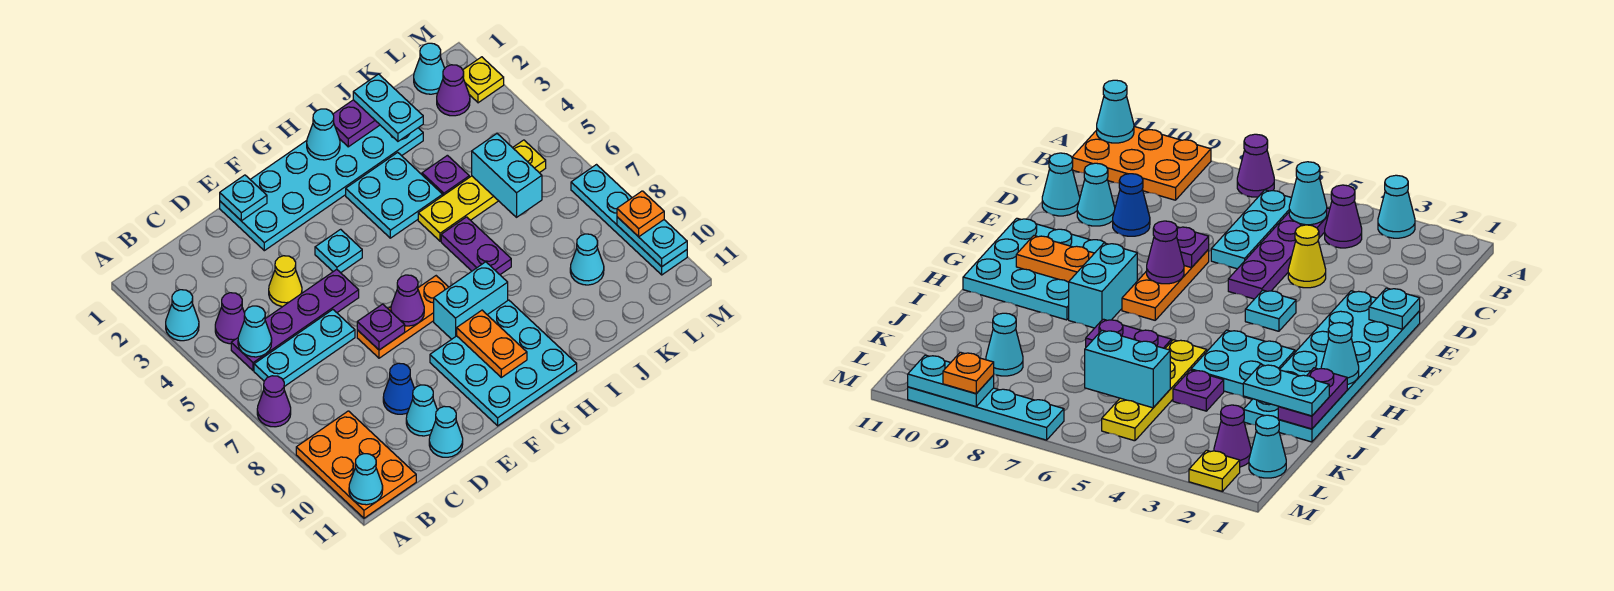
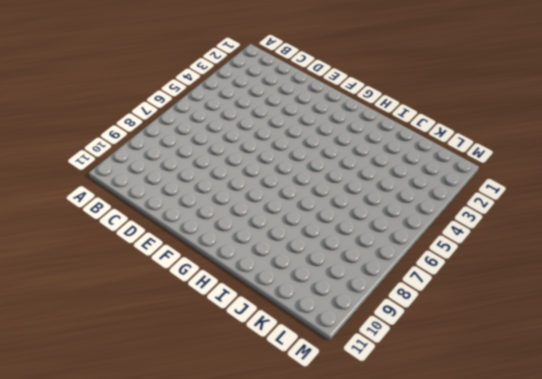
none -> cyan 1x1 cone [166,290,199,341]
none -> purple 1x1 cone [257,376,291,427]
none -> orange 2x3 plate [296,411,416,518]
none -> purple 1x1 cone [215,293,245,344]

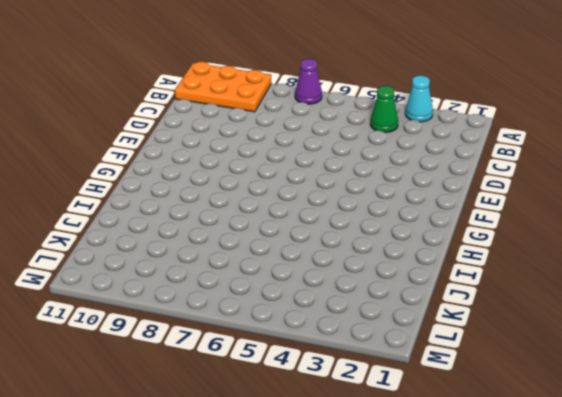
green 1x1 cone [370,86,398,132] -> purple 1x1 cone [215,293,245,344]
none -> purple 1x4 plate [231,269,359,371]
none -> cyan 1x3 plate [254,310,355,387]
none -> yellow 1x1 cone [269,256,302,307]
none -> blue 1x1 cone [383,363,414,414]

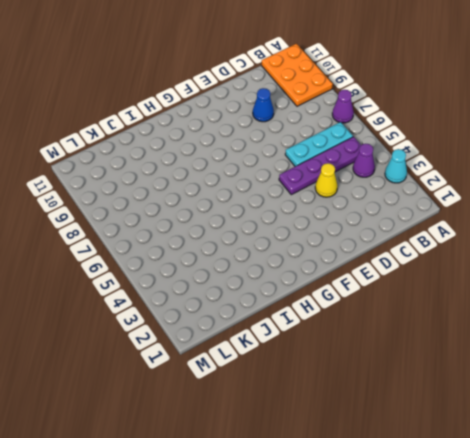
none -> cyan 1x1 cone [406,385,437,436]
none -> cyan 1x1 cone [429,406,463,457]
none -> cyan 2x6 plate [220,125,423,251]
none -> orange 1x3 plate [357,276,448,358]

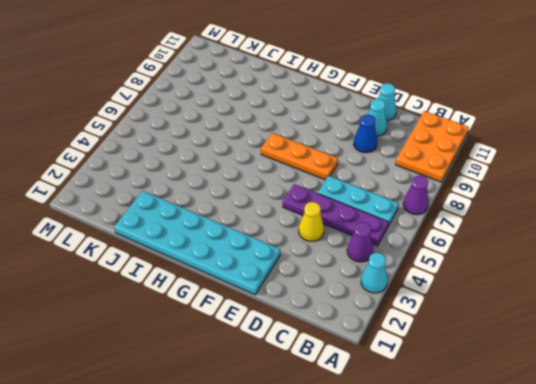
none -> cyan 1x1 plate [315,229,362,273]
none -> cyan 3x3 plate [430,300,577,426]
none -> cyan 1x2 brick [434,262,508,339]
none -> cyan 2x2 plate [346,152,443,238]

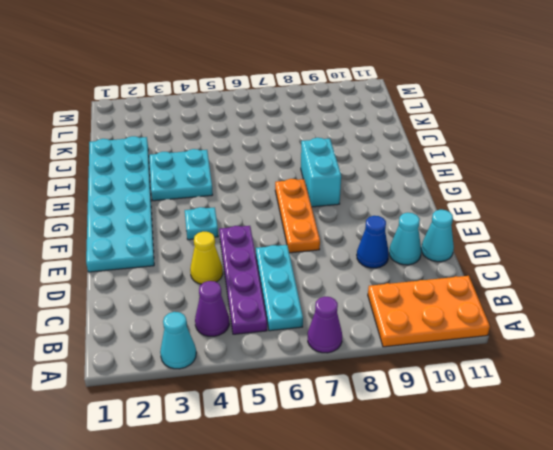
none -> cyan 3x3 plate [430,300,577,426]
none -> yellow 1x4 plate [418,140,546,241]
none -> purple 1x2 plate [441,217,511,274]
none -> purple 1x1 plate [422,155,469,195]

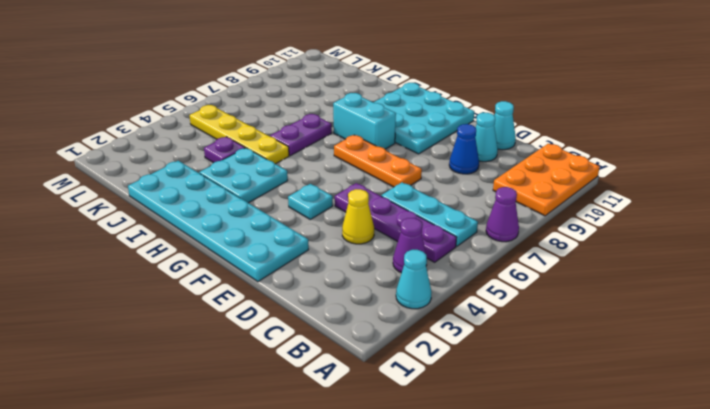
none -> cyan 1x1 cone [570,234,604,285]
none -> cyan 1x1 cone [414,43,445,94]
none -> purple 1x1 cone [437,65,470,116]
none -> yellow 1x1 plate [463,57,504,103]

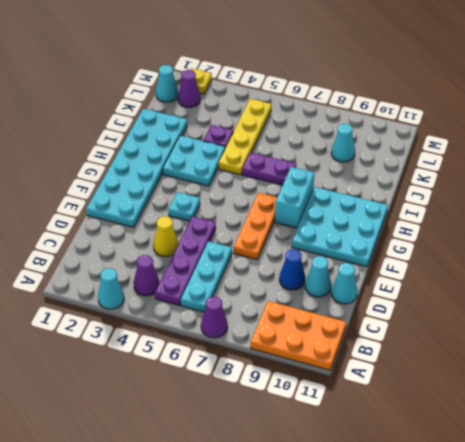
none -> cyan 1x4 plate [571,165,687,275]
none -> cyan 1x1 cone [349,454,383,505]
none -> cyan 1x1 cone [238,306,272,357]
none -> cyan 1x1 plate [220,175,267,221]

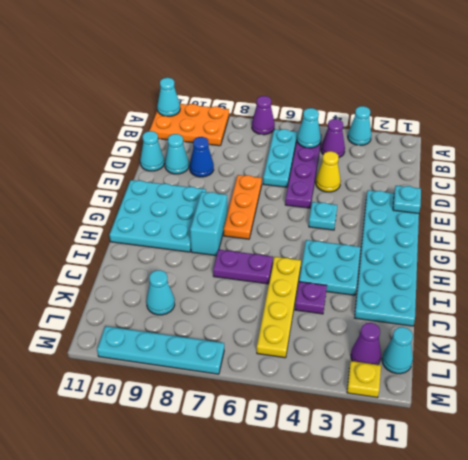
none -> purple 1x1 plate [357,304,405,350]
none -> purple 1x1 cone [391,275,424,326]
none -> orange 1x2 plate [457,310,527,377]
none -> cyan 1x1 cone [307,109,340,160]

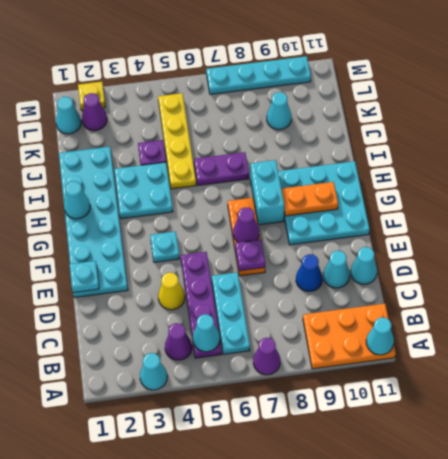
none -> purple 1x2 plate [333,100,380,147]
none -> cyan 1x2 brick [472,134,542,217]
none -> cyan 1x2 plate [617,217,687,267]
none -> cyan 1x2 plate [353,74,423,141]

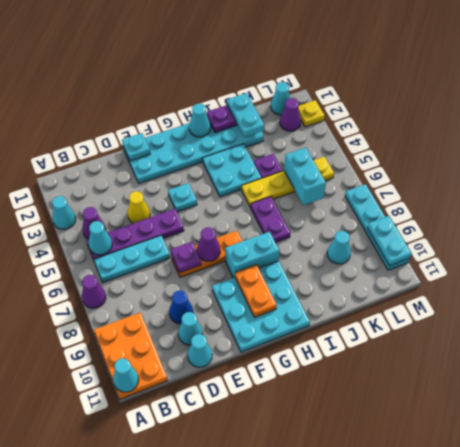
none -> orange 1x1 plate [617,191,664,237]

